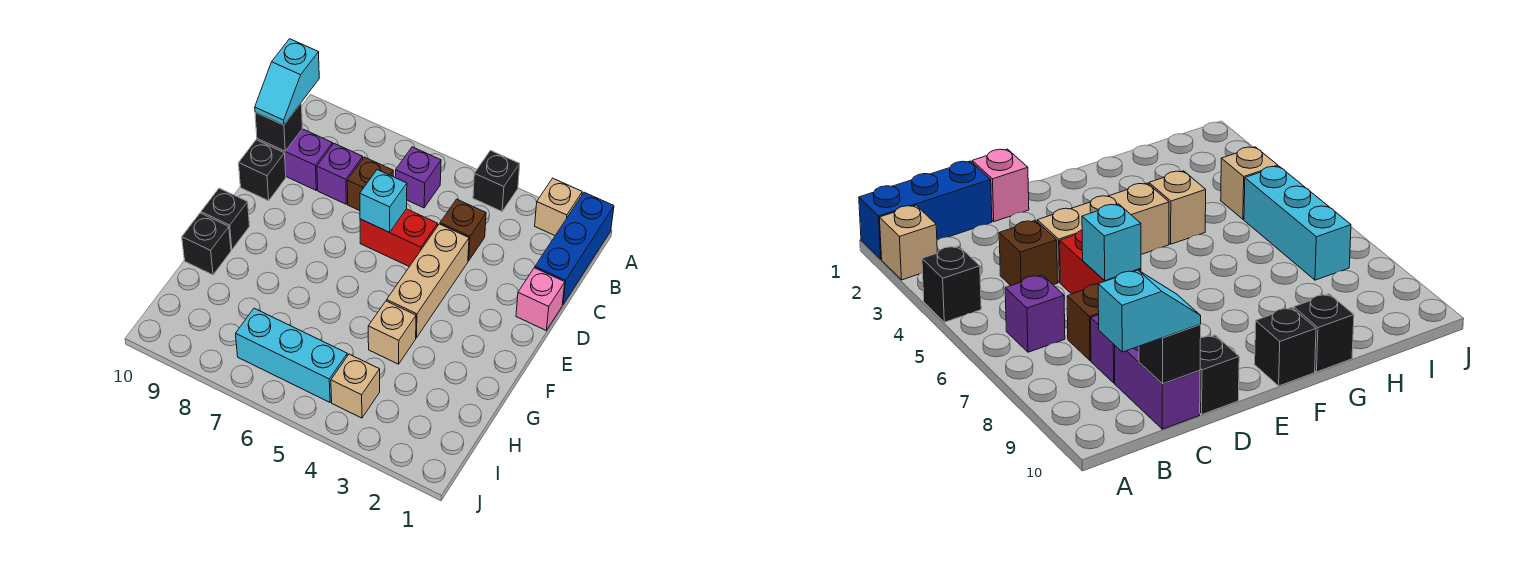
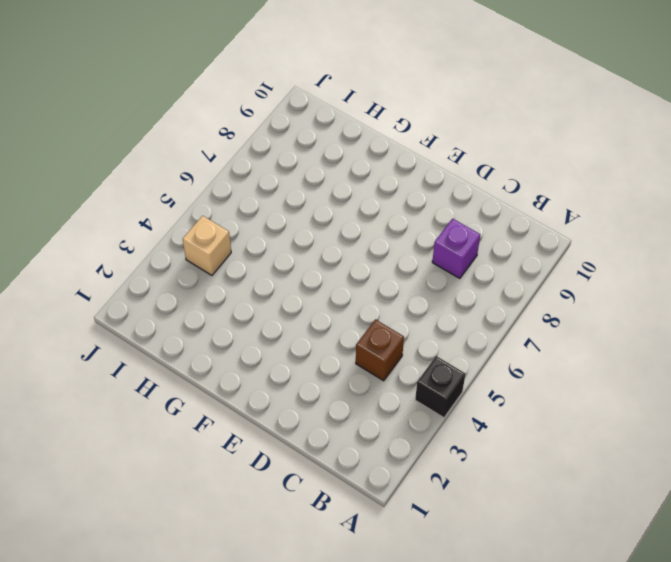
none -> blue 1x3 brick [535,192,614,305]
none -> tan 1x1 brick [535,178,582,235]
none -> purple 1x1 brick [395,147,441,208]

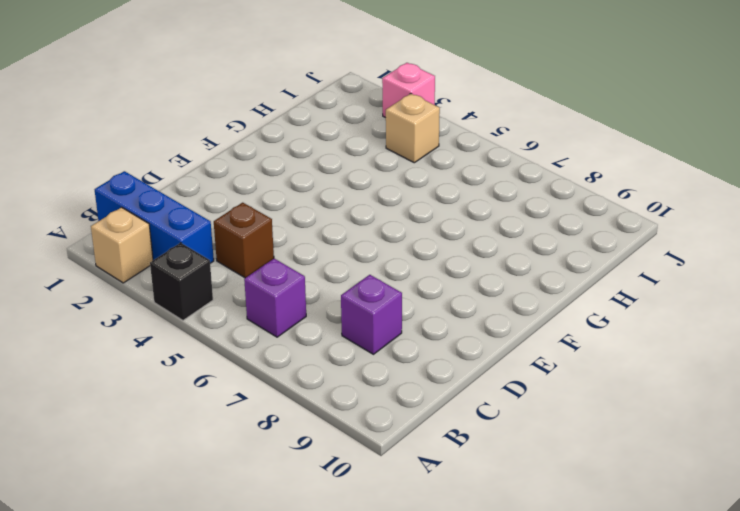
blue 1x3 brick [95,171,214,263] -> blue 1x3 brick turned to [535,192,614,305]
pink 1x1 brick [382,63,435,118] -> pink 1x1 brick moved to [516,268,565,330]
none -> brown 1x1 brick [347,157,393,211]
none -> purple 1x2 brick [257,129,333,190]
none -> tan 1x3 brick [387,224,469,338]

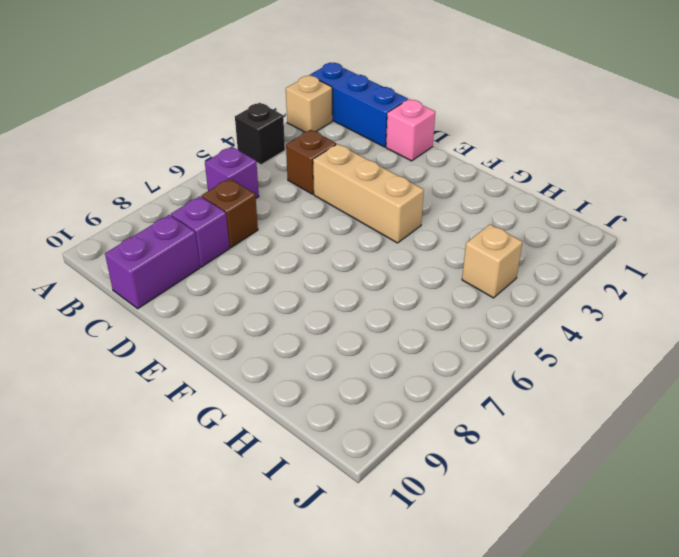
none -> red 1x2 brick [360,209,438,267]
none -> black 1x1 brick [239,140,286,201]
none -> black 1x1 brick [201,188,250,250]

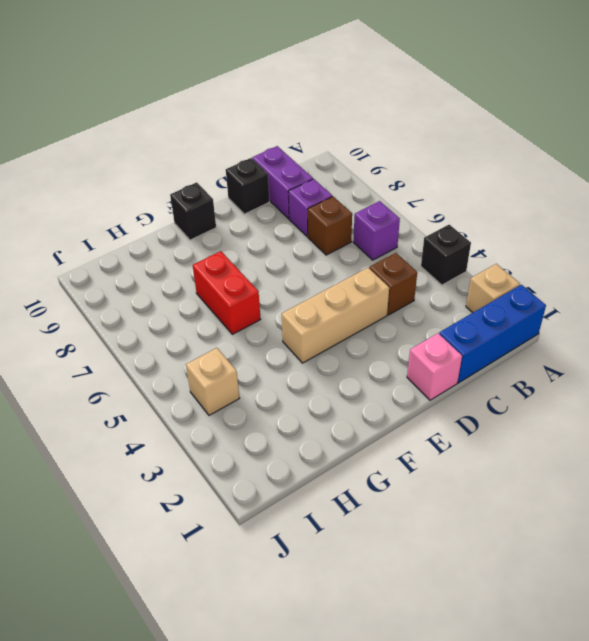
red 1x2 brick [193,251,261,334] -> red 1x2 brick moved to [360,209,438,267]
none -> tan 1x1 brick [368,301,416,364]
none -> black 1x1 brick [182,213,231,275]
none -> cyan 1x3 brick [236,308,347,402]

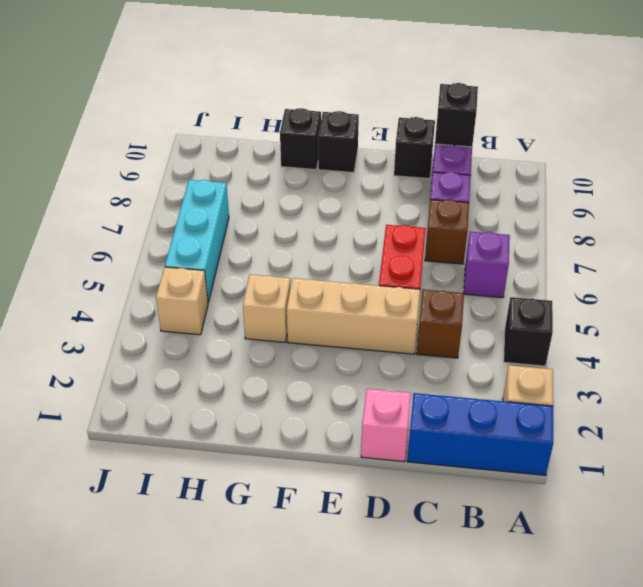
none -> cyan 1x1 brick [360,170,407,232]
none -> cyan 1x2 slope [255,39,319,125]

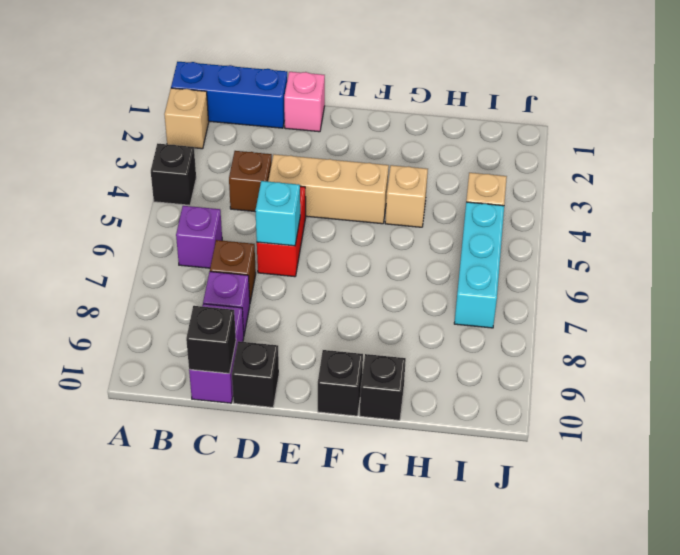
none -> cyan 1x2 slope [255,39,319,125]

